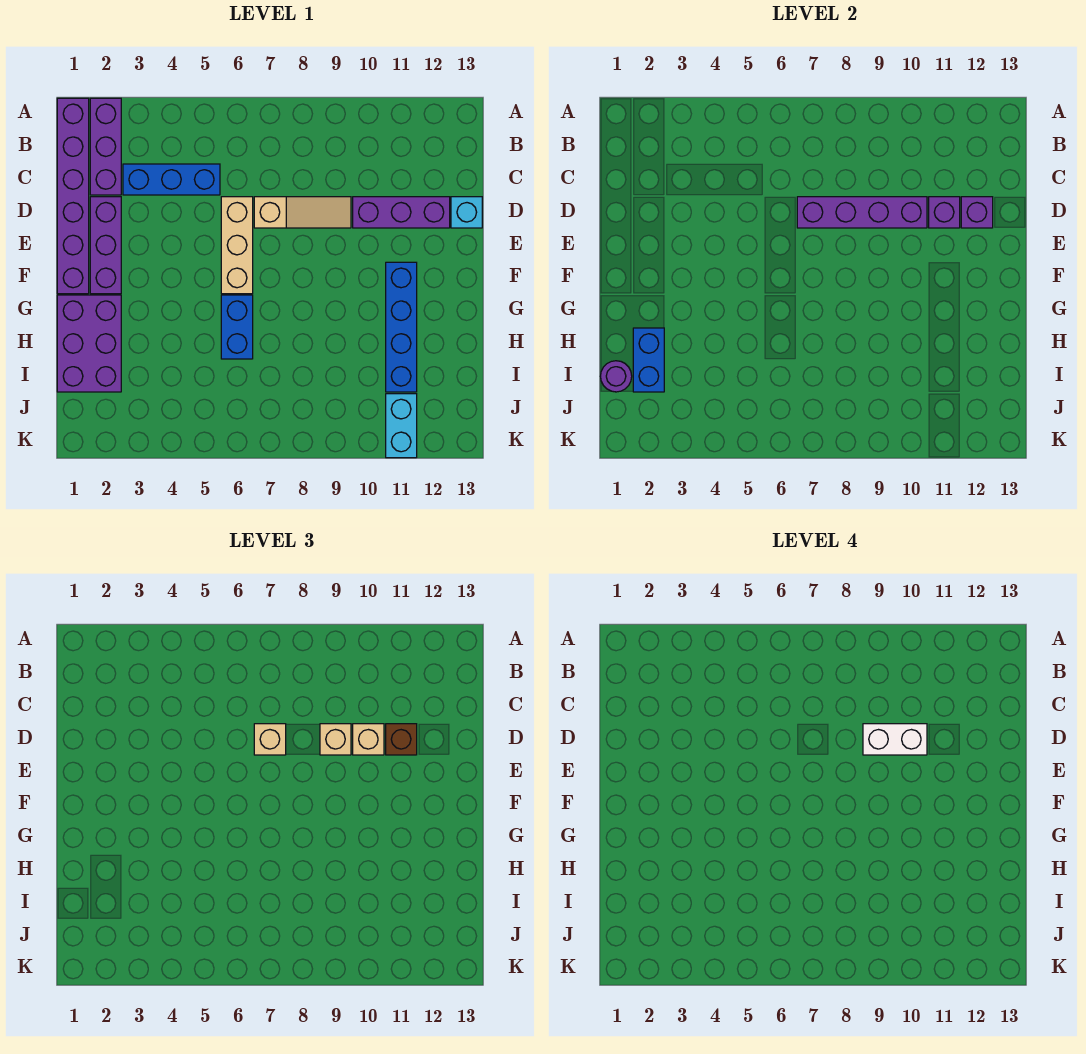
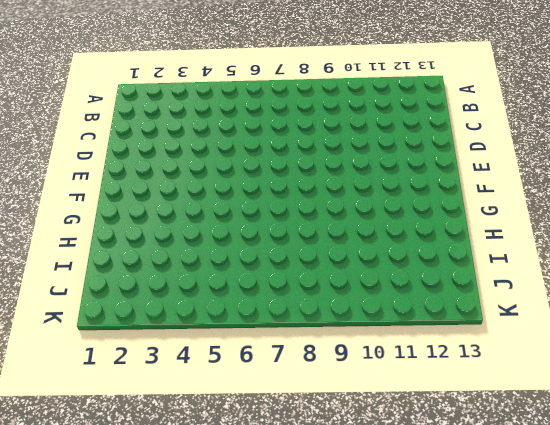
none -> purple 1x6 brick [57,98,89,294]
none -> purple 1x3 brick [90,98,121,195]
none -> blue 1x3 brick [123,164,220,195]

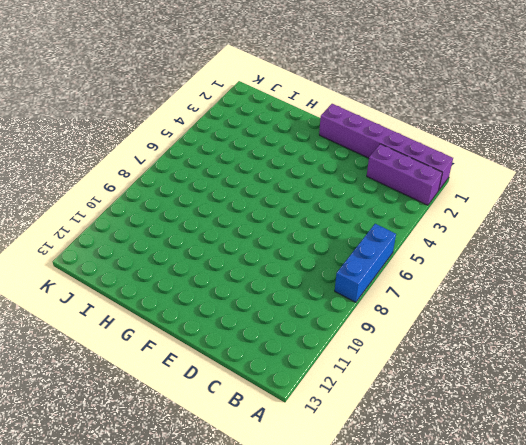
blue 1x3 brick [335,224,396,302] -> blue 1x3 brick moved to [123,164,220,195]
none -> purple 1x3 brick [90,197,121,294]
none -> tan 1x3 brick [221,197,253,294]
none -> tan 1x3 slope [254,197,351,228]

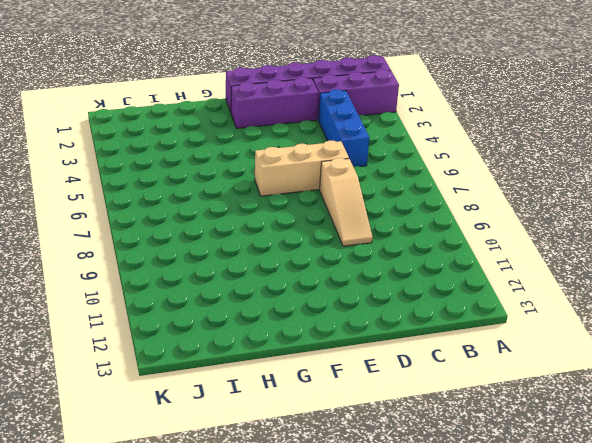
none -> purple 1x3 brick [353,197,450,228]
none -> cyan 1x1 brick [451,197,482,228]
none -> blue 1x4 brick [386,262,417,392]

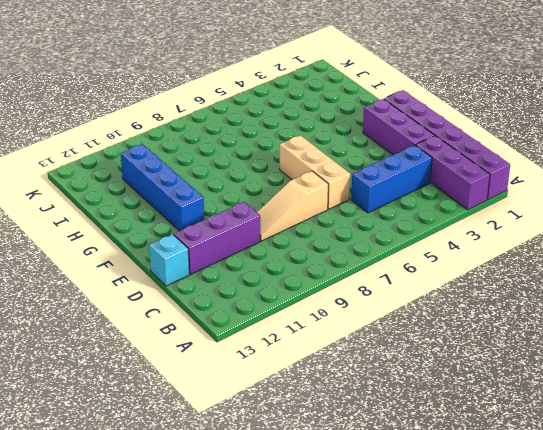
none -> purple 2x3 brick [57,295,121,392]
none -> blue 1x2 brick [221,295,253,359]
none -> cyan 1x2 brick [386,394,417,458]

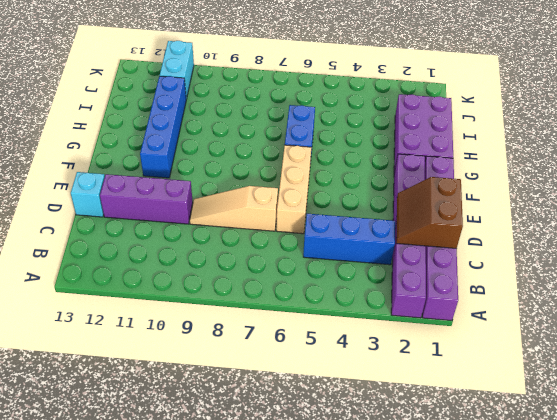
brown 2x2 slope [396,177,463,249] -> none
none -> purple 1x4 brick [797,197,927,228]
none -> purple 1x1 brick [929,197,960,228]
none -> purple 1x1 brick [961,197,993,228]

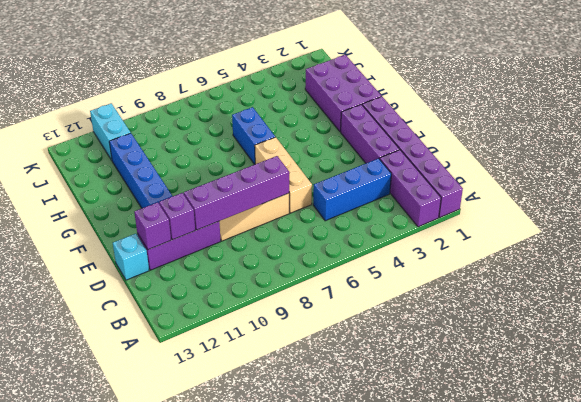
none -> blue 1x2 brick [633,328,664,392]
none -> purple 1x1 round brick [600,361,632,392]
none -> tan 1x1 brick [254,724,286,755]

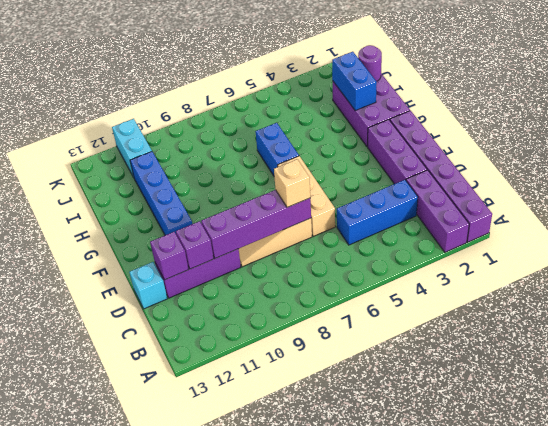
none -> tan 1x1 brick [320,724,351,755]
none -> tan 1x1 brick [353,724,384,755]
none -> brown 1x1 brick [386,724,417,755]

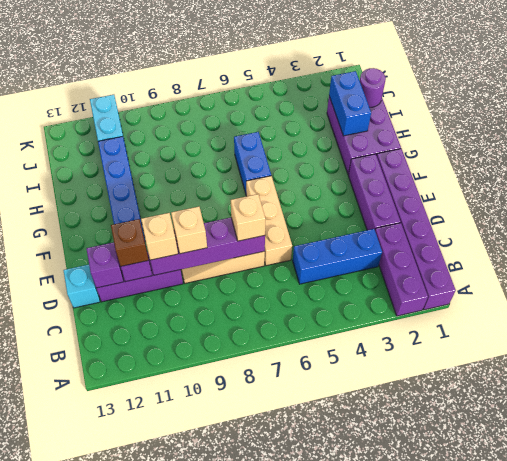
none -> white 1x2 brick [863,724,927,755]

